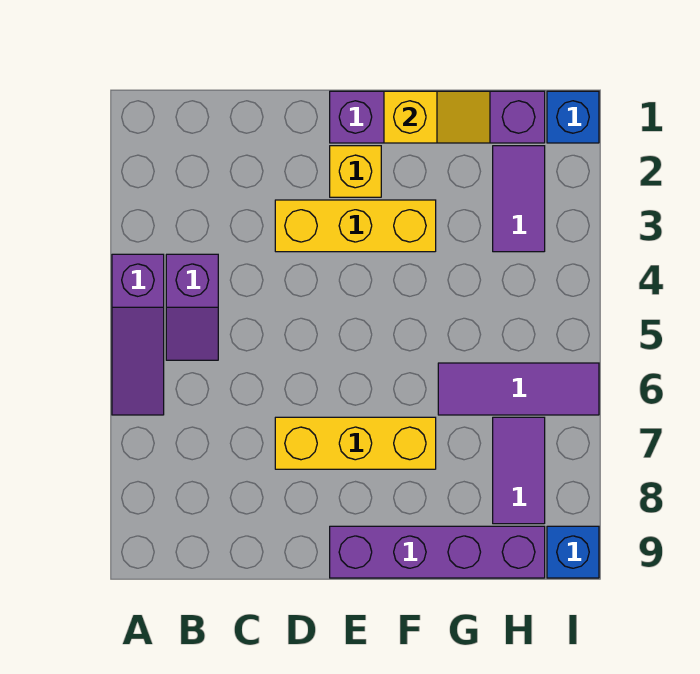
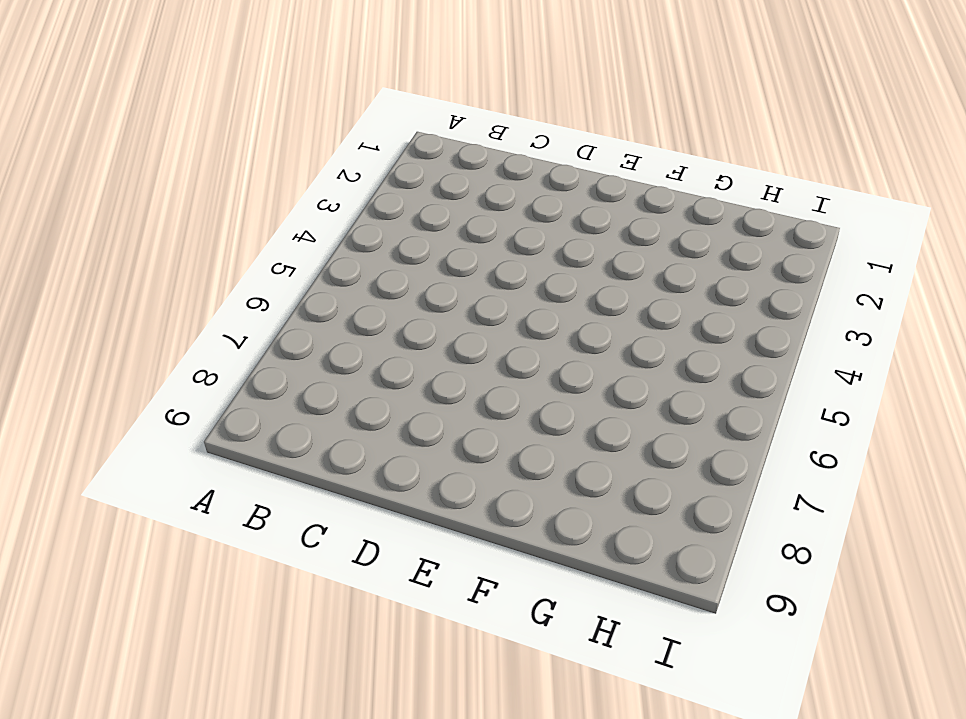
none -> purple 1x3 slope [112,254,164,415]
none -> purple 1x2 slope [166,254,218,360]
none -> yellow 1x3 brick [275,200,436,252]

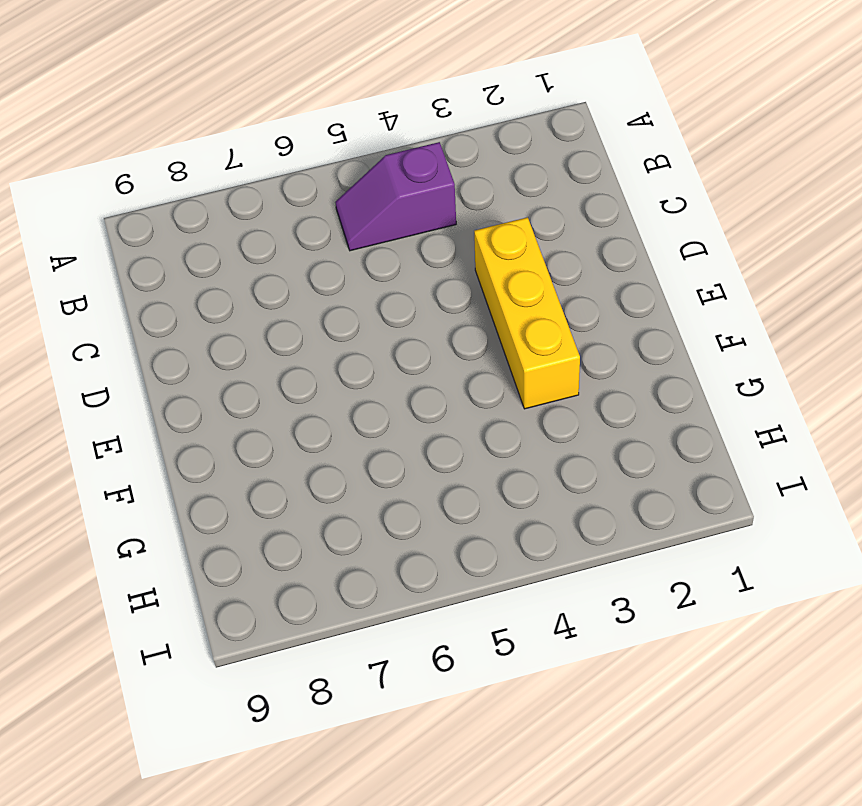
none -> purple 1x3 slope [112,254,164,415]
none -> yellow 1x3 brick [275,417,436,469]
none -> purple 1x4 brick [330,91,545,143]

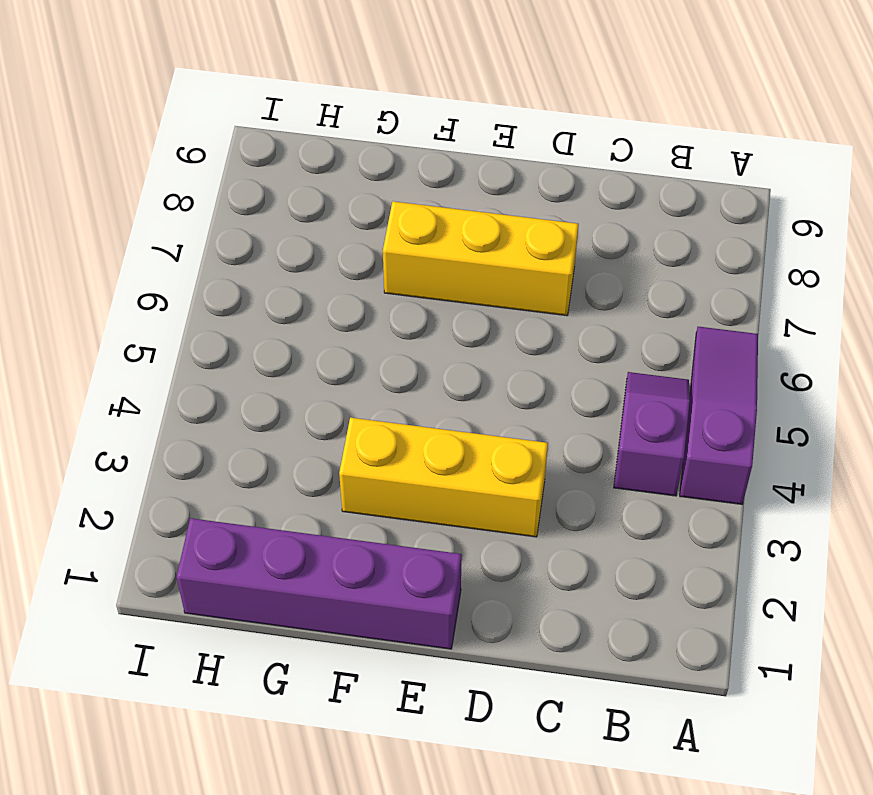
none -> yellow 1x1 brick [330,146,381,197]
none -> purple 1x4 brick [330,526,545,578]
none -> purple 1x3 tile [438,363,599,415]

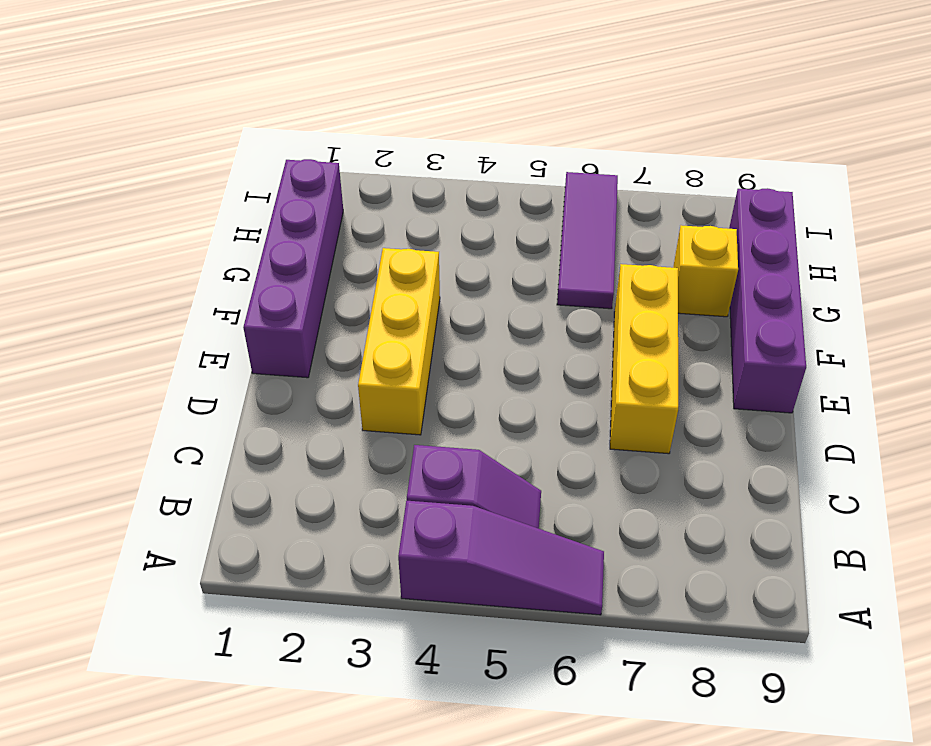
yellow 1x1 brick [673,225,738,317] -> yellow 1x1 brick moved to [330,146,381,197]
none -> purple 1x2 tile [493,146,545,252]
none -> purple 1x2 tile [493,417,545,524]
none -> blue 1x1 brick [547,91,599,143]

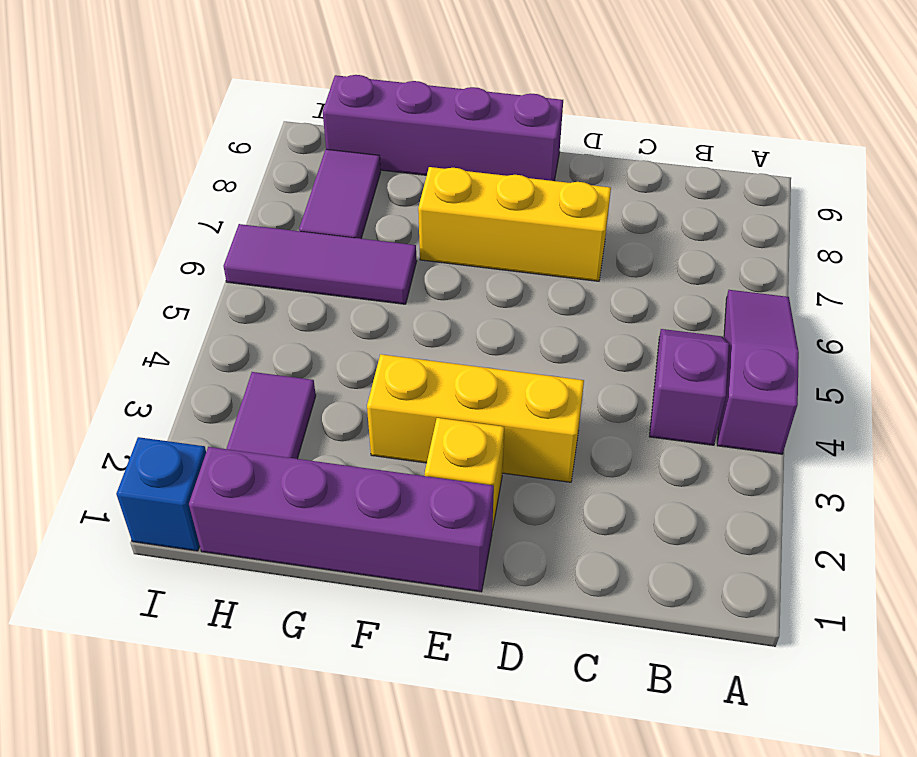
none -> blue 1x1 brick [547,526,599,578]
none -> yellow 1x2 slope [384,91,490,143]

